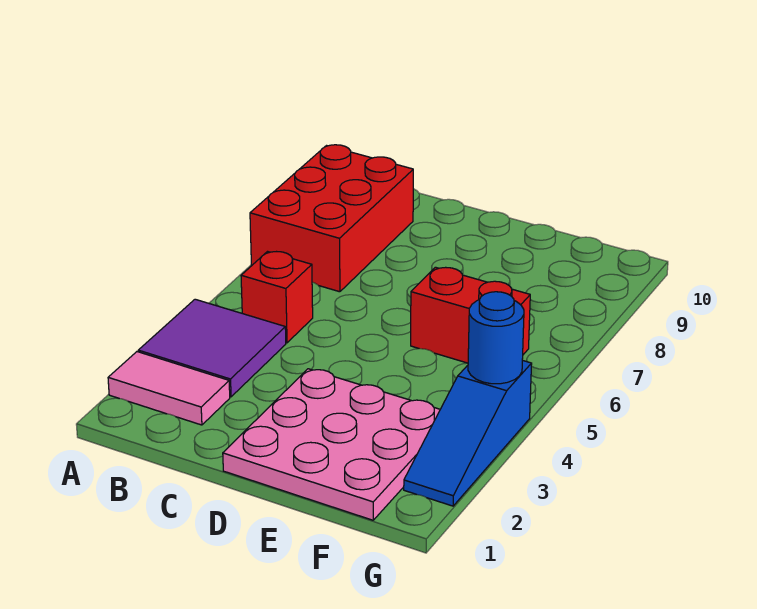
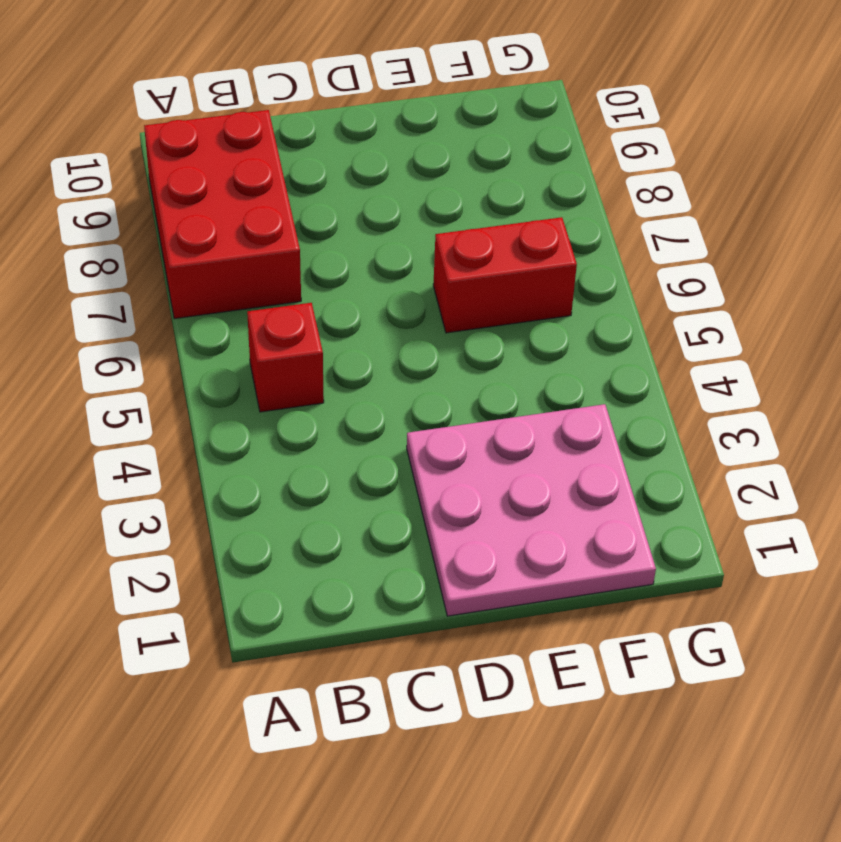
none -> pink 1x2 tile [108,352,230,425]
none -> purple 2x2 tile [138,299,286,397]

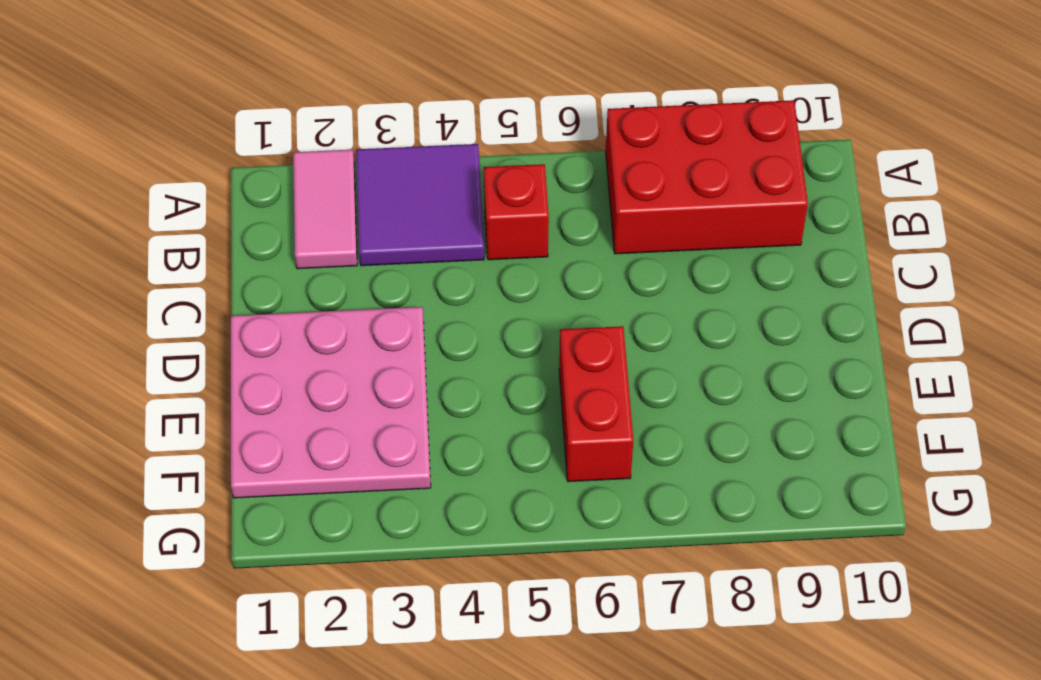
none -> blue 1x3 slope [404,360,532,506]
none -> blue 1x1 round brick [468,292,524,384]

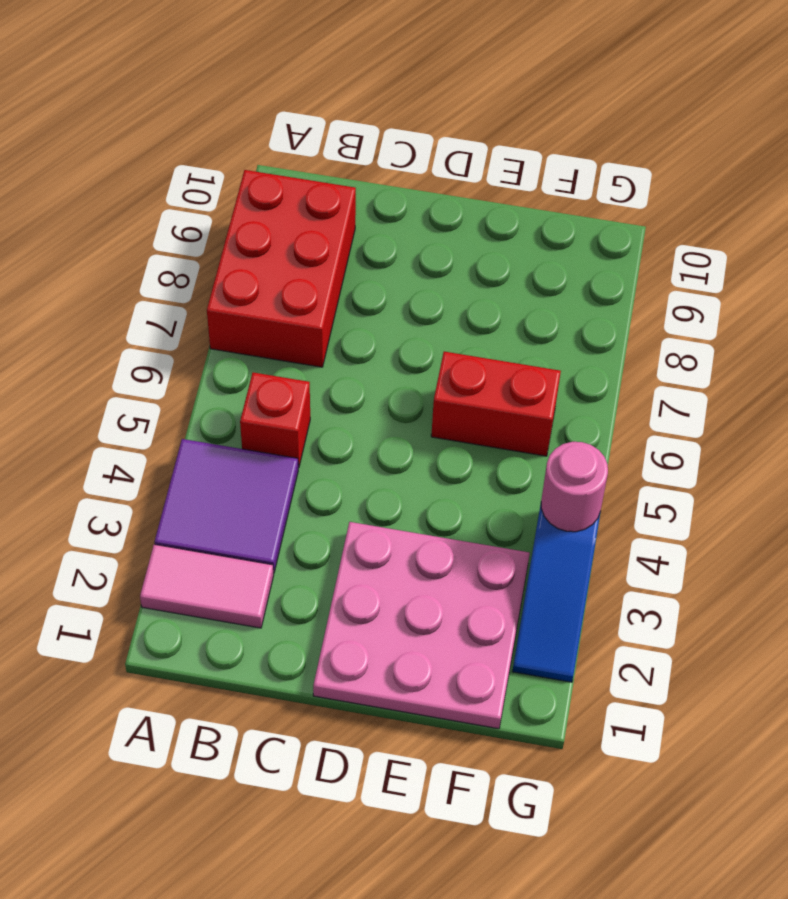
pink 1x1 round brick [541,442,608,532] -> blue 1x1 round brick [468,292,524,384]

